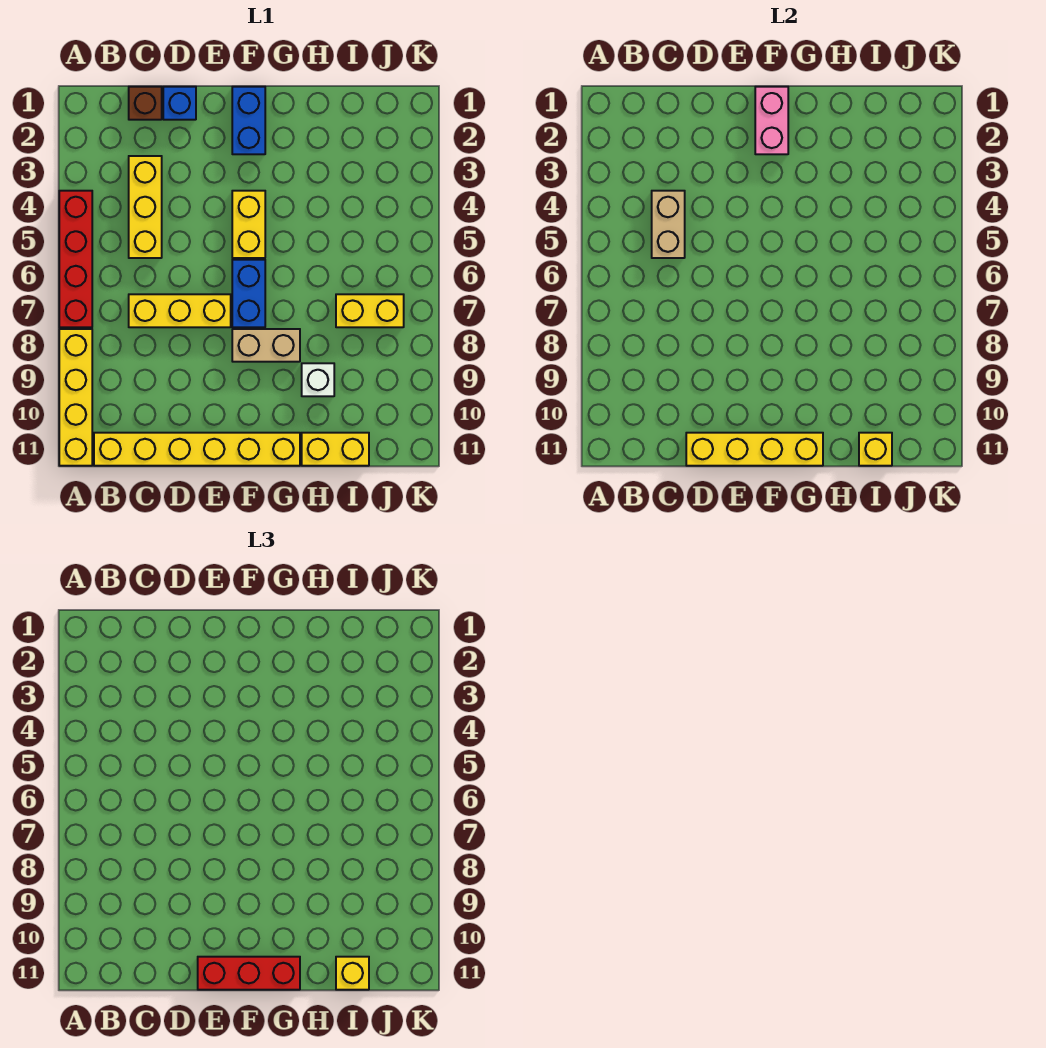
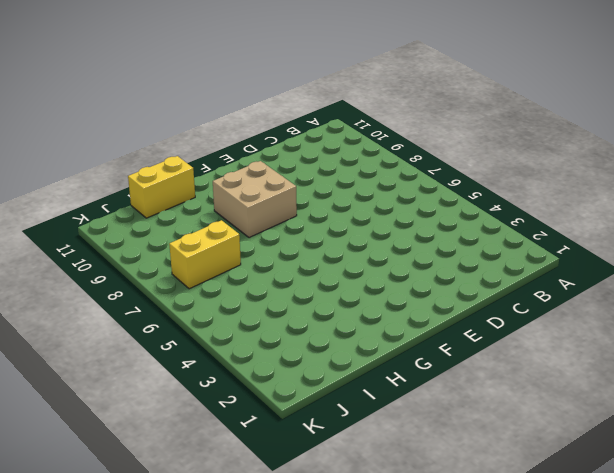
tan 2x2 brick [213,161,297,238] -> tan 1x2 brick [232,329,300,362]
none -> red 1x4 brick [59,191,92,327]
none -> yellow 1x4 brick [59,329,92,466]
none -> yellow 1x6 brick [94,433,300,466]

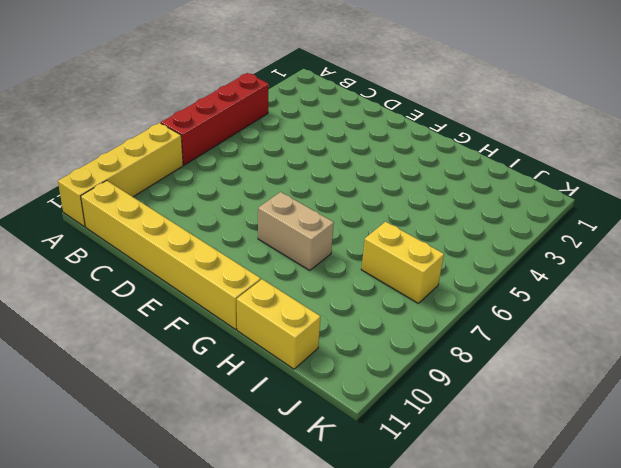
none -> brown 1x1 brick [129,87,162,120]
none -> yellow 1x3 brick [129,156,162,258]
none -> yellow 1x3 brick [129,294,231,327]

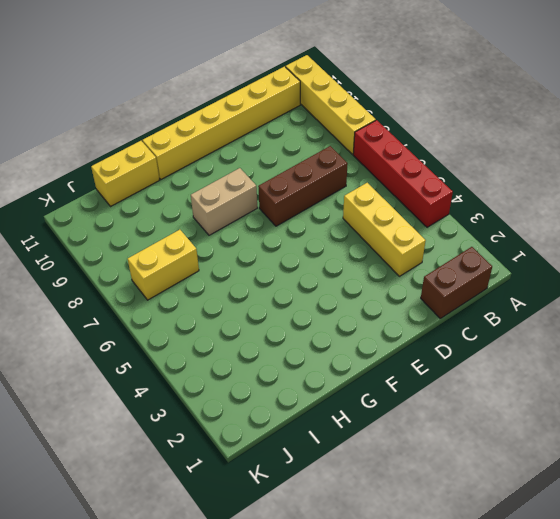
brown 1x2 brick [421,247,492,318] -> brown 1x1 brick [129,87,162,120]
brown 1x3 brick [258,146,348,226] -> yellow 1x3 brick [129,294,231,327]
none -> blue 1x1 brick [163,87,196,120]
none -> blue 1x2 brick [232,87,265,154]
none -> yellow 1x2 brick [232,191,265,258]

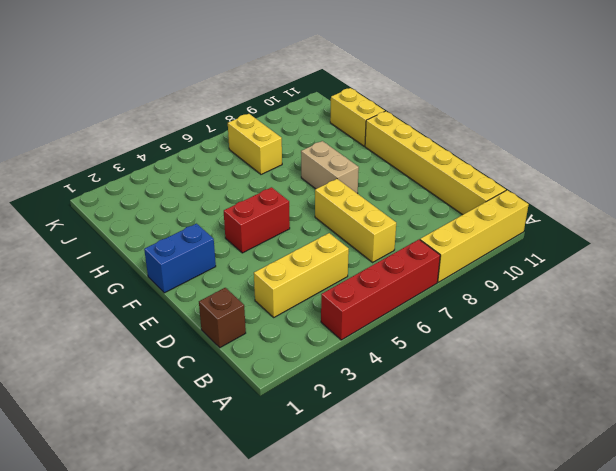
red 1x2 brick [224,187,290,253] -> yellow 1x2 brick [232,191,265,258]
none -> blue 1x1 brick [163,87,196,120]
none -> blue 1x2 brick [232,260,265,327]
none -> white 1x1 brick [302,363,334,396]

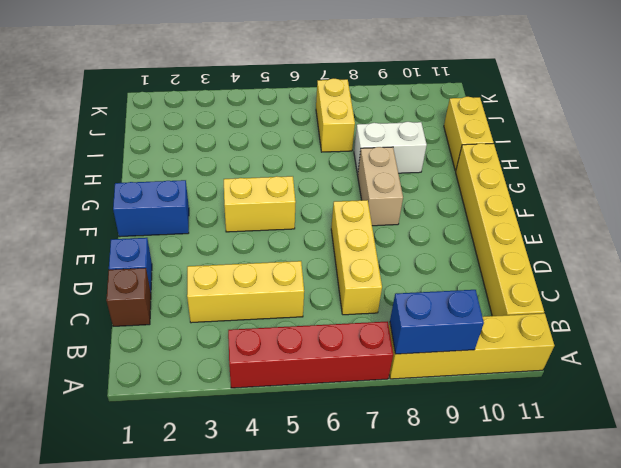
blue 1x2 brick [390,290,484,354] -> blue 1x2 brick moved to [232,260,265,327]
white 1x2 brick [354,122,427,175] -> white 1x1 brick [302,363,334,396]
none -> tan 1x2 brick [652,191,685,258]
none -> yellow 1x4 brick [686,433,823,466]
none -> pink 1x2 brick [755,87,788,154]

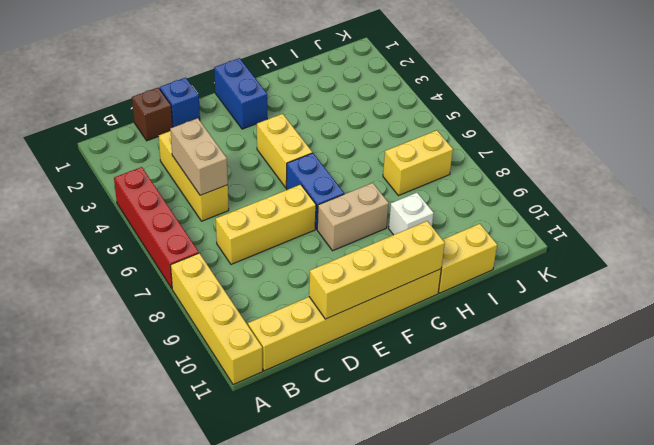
none -> pink 1x2 brick [755,87,788,154]
none -> yellow 1x1 brick [859,433,892,466]
none -> red 1x3 brick [198,957,300,990]

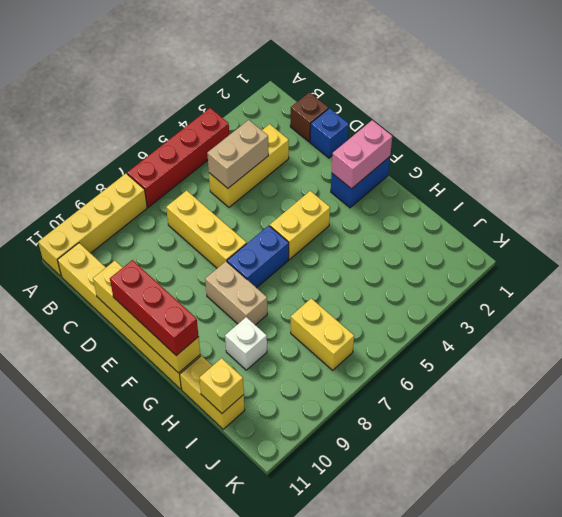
none -> yellow 1x1 brick [336,957,369,990]

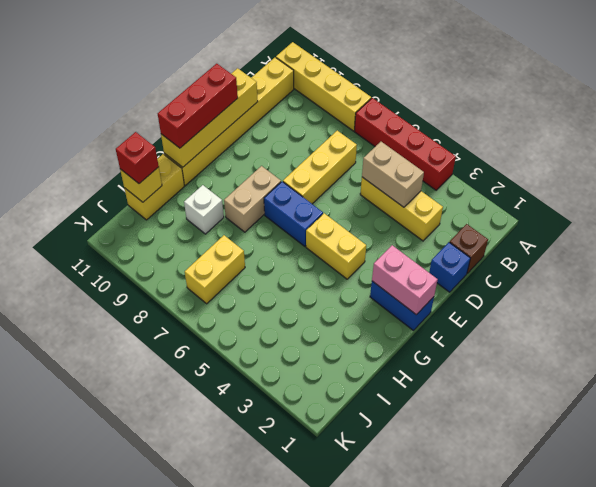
red 1x1 brick [116,132,159,184] -> yellow 1x1 brick [336,957,369,990]

